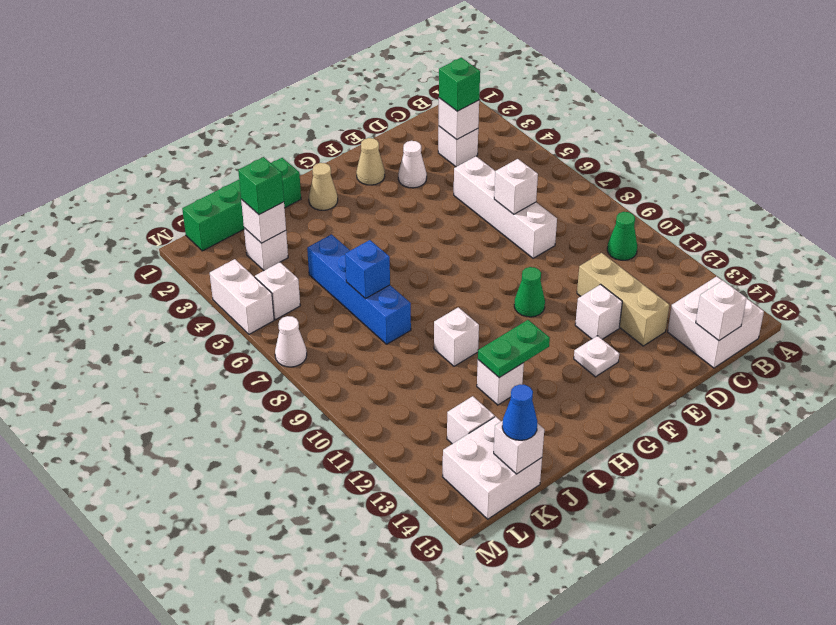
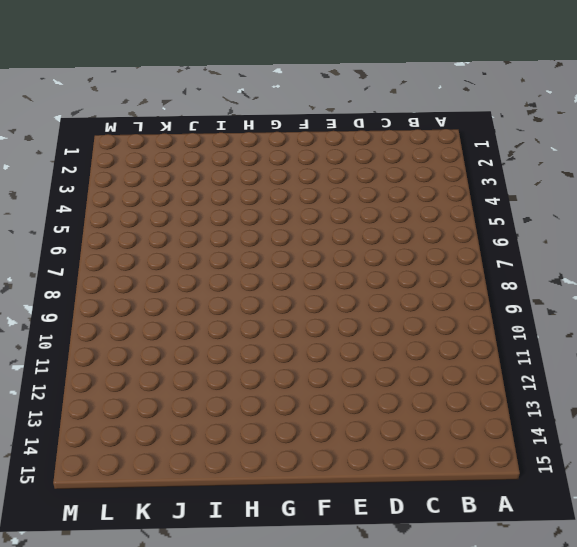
none -> green 1x1 cone [607,212,637,260]
none -> white 2x2 brick [668,276,764,368]
none -> white 1x1 brick [438,126,478,167]
none -> white 1x4 brick [454,156,557,258]

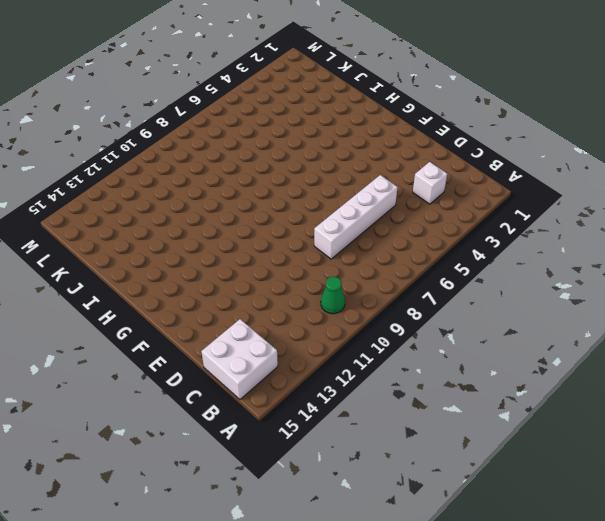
none -> tan 1x3 brick [577,253,669,346]
none -> white 1x1 cone [398,141,427,188]
none -> white 1x1 brick [575,284,622,339]
none -> tan 1x1 cone [356,138,385,185]

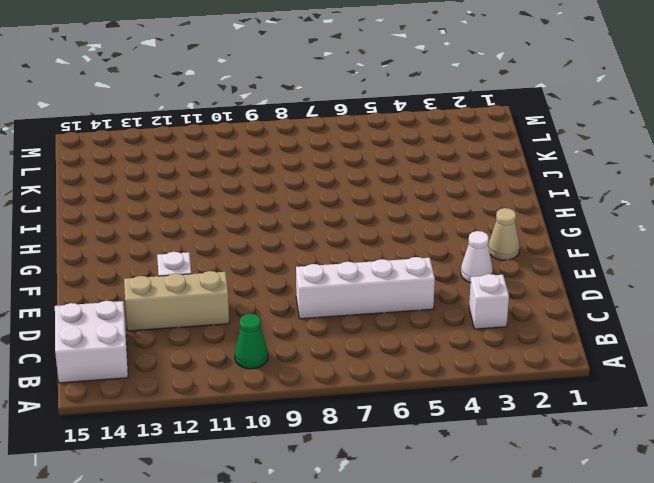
none -> green 1x1 cone [514,267,545,317]
none -> white 1x1 plate [574,336,619,377]
none -> tan 1x1 cone [309,163,338,210]
none -> green 1x4 brick [182,158,301,251]

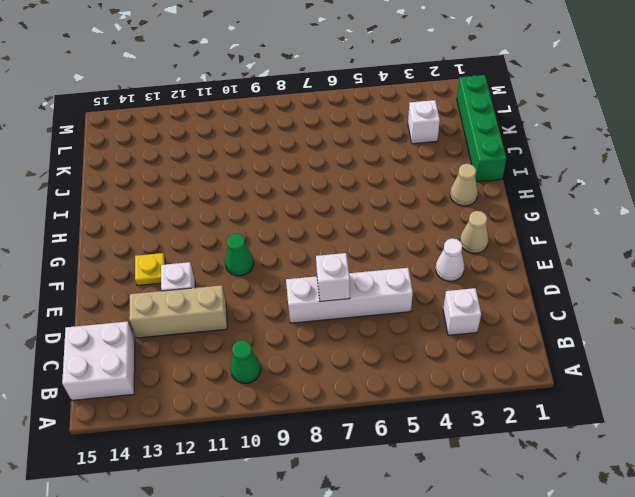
yellow 1x1 plate [135,253,165,286] -> white 1x1 plate [574,336,619,377]
none -> white 1x1 brick [434,307,479,366]
none -> white 1x1 brick [477,360,524,405]
none -> blue 1x4 brick [307,234,411,344]
none -> white 1x1 brick [447,396,495,444]

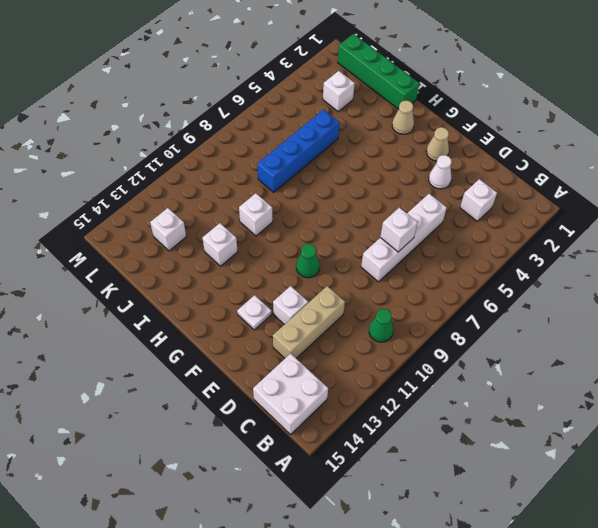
none -> white 2x2 brick [443,417,542,519]
none -> white 1x1 brick [255,262,300,320]
none -> white 1x2 brick [210,259,274,334]
none -> white 1x1 cone [275,316,307,367]

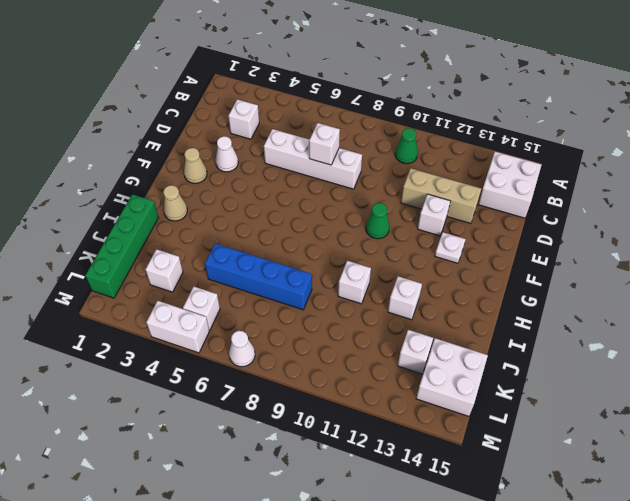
none -> white 1x1 brick [439,98,479,139]
none -> white 1x1 brick [696,280,747,341]
none -> green 1x2 plate [478,320,550,378]
none -> blue 1x1 brick [345,240,390,299]

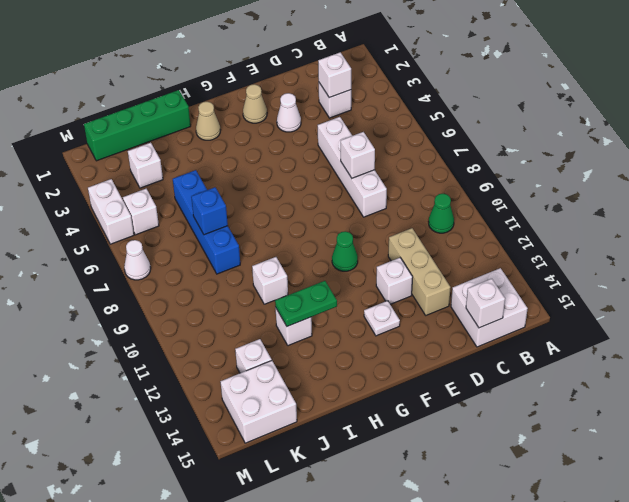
none -> white 1x1 brick [241,199,286,243]
none -> white 1x1 brick [494,421,544,474]
none -> green 1x1 brick [439,57,480,111]
none -> green 1x1 brick [238,157,284,215]

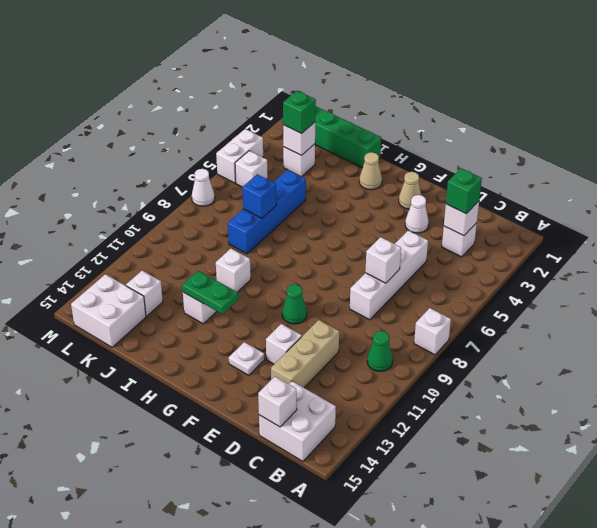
white 1x1 brick [414,308,451,355] -> white 1x1 brick moved to [494,421,544,474]
none -> blue 1x1 cone [502,385,537,440]

